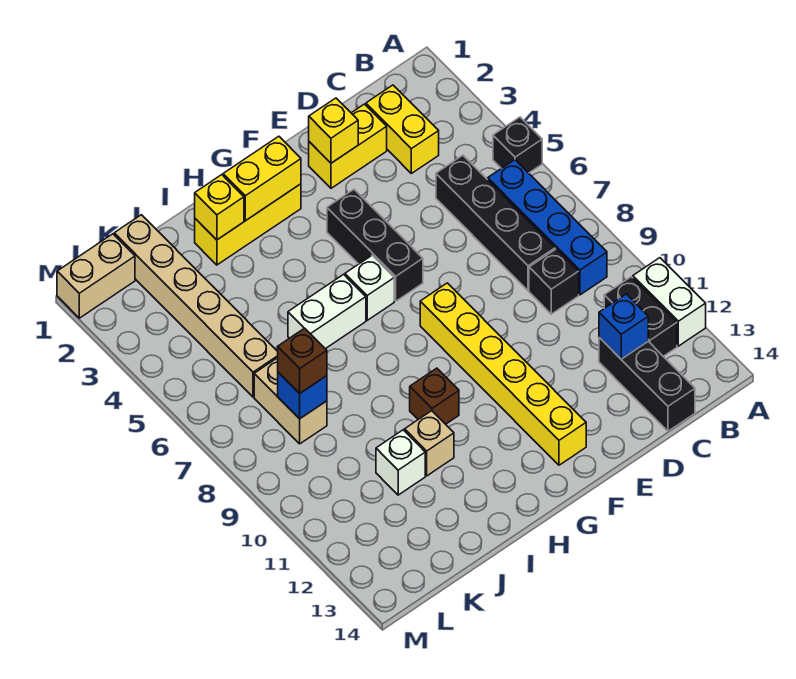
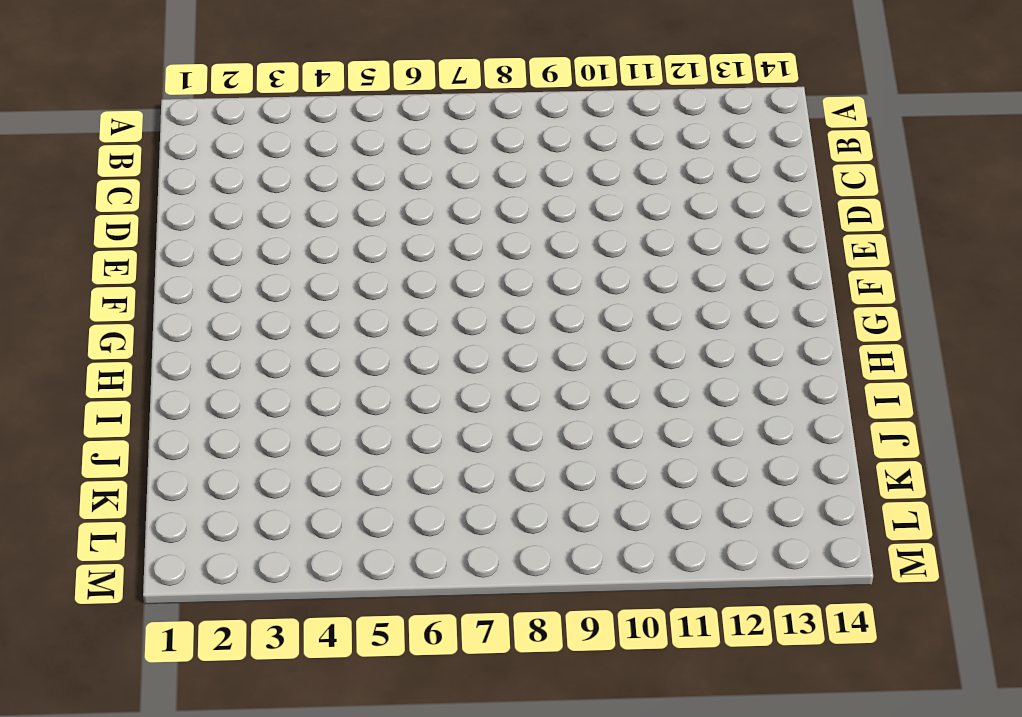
none -> black 1x1 brick [493,117,542,173]
none -> white 1x2 brick [633,258,706,346]
none -> blue 1x4 brick [488,160,607,295]

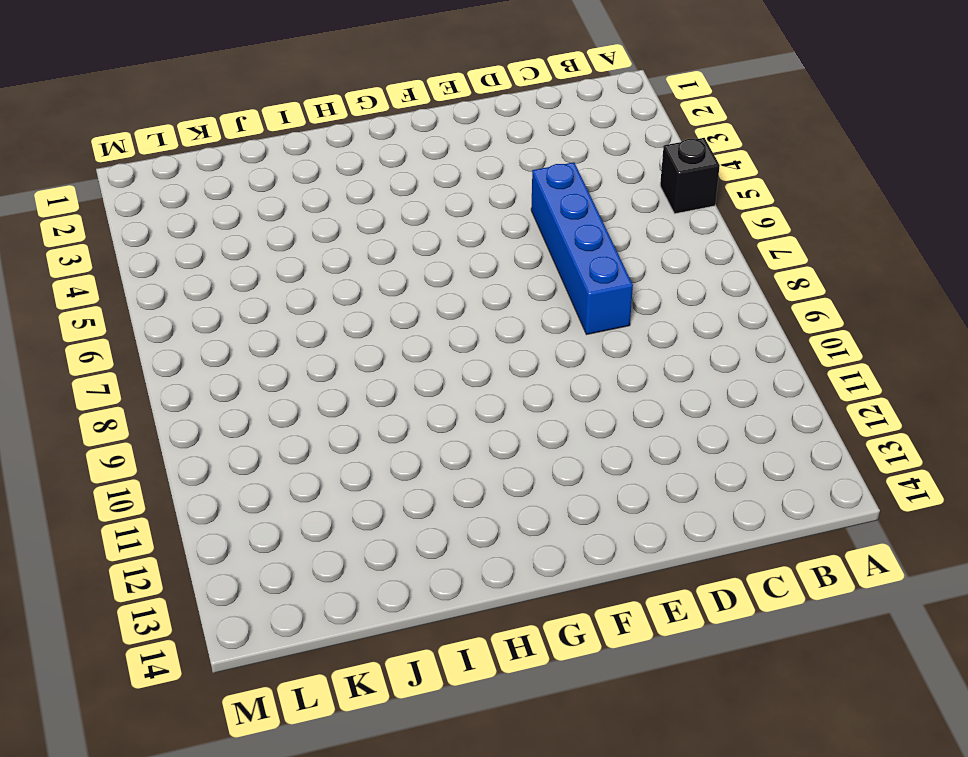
blue 1x4 brick [531,162,633,335] -> blue 1x4 brick moved to [488,160,607,295]
none -> white 1x2 brick [633,258,706,346]
none -> black 1x2 brick [604,277,677,356]
none -> yellow 1x2 brick [366,85,439,173]

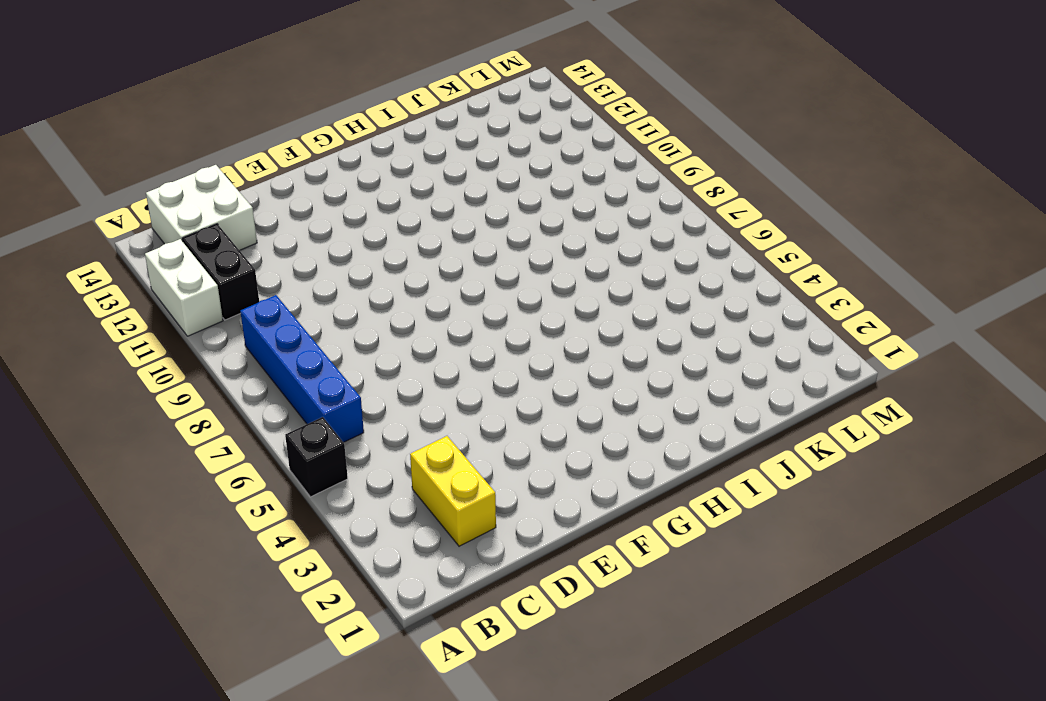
white 2x2 brick [146,165,257,250] -> black 1x3 brick [599,338,695,431]
none -> black 1x4 brick [436,155,555,291]
none -> black 1x1 brick [529,249,579,314]
none -> yellow 1x2 brick [309,104,387,188]

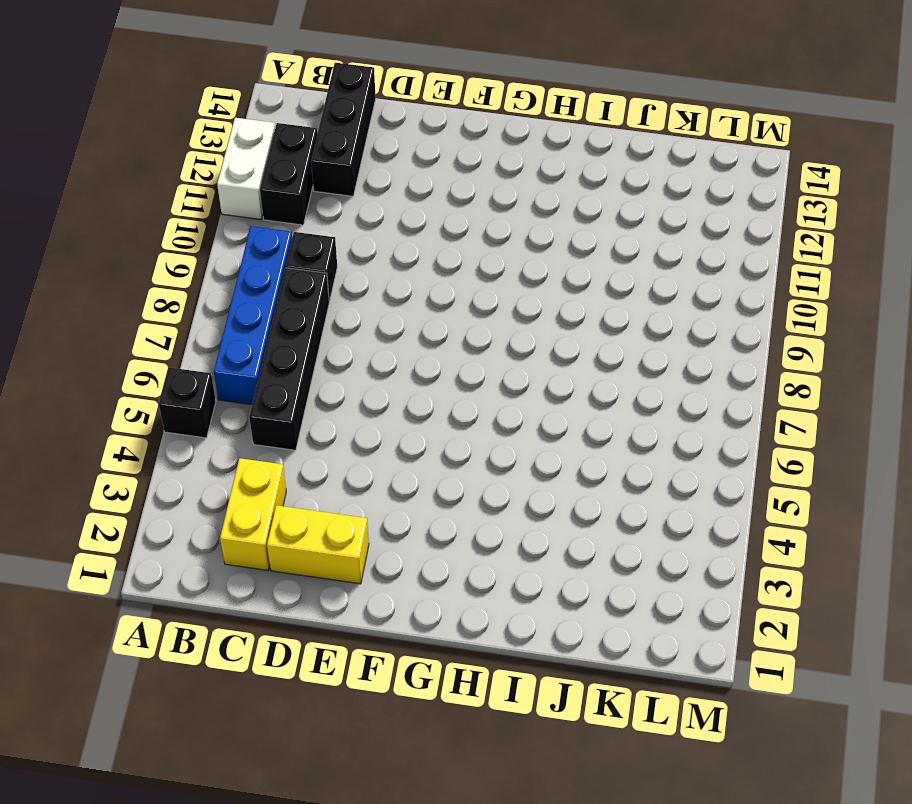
none -> black 1x3 brick [327,190,423,301]
none -> yellow 1x6 brick [420,283,586,465]
none -> yellow 1x3 brick [195,184,301,265]

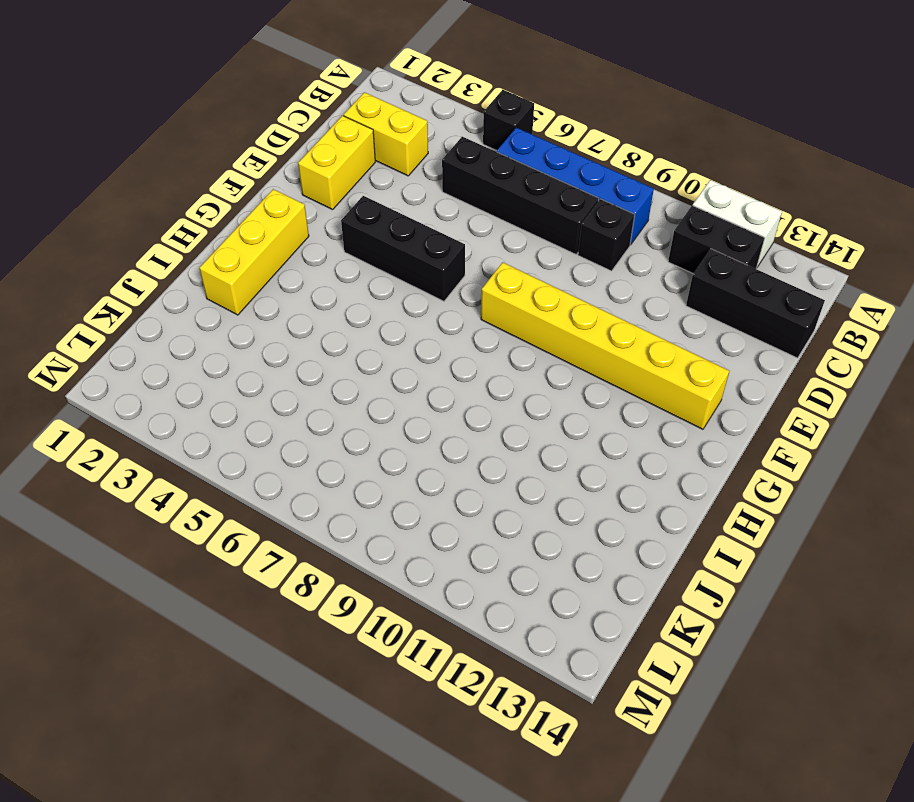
none -> white 1x1 brick [345,255,394,320]
none -> white 1x2 brick [288,274,366,349]
none -> brown 1x1 brick [410,368,459,424]

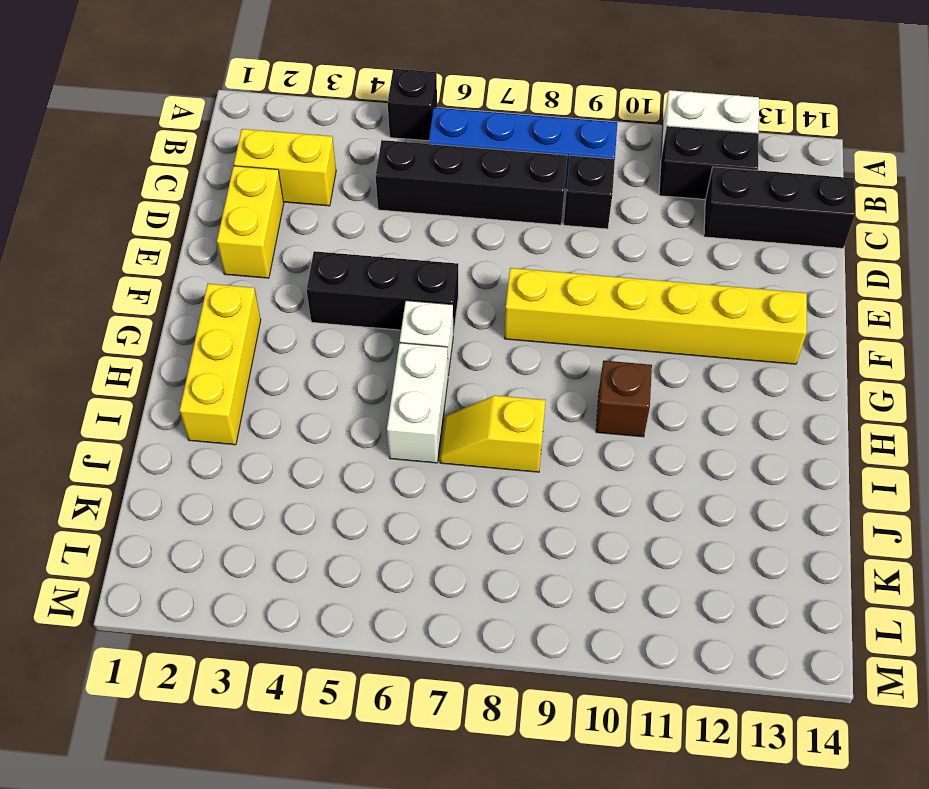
yellow 1x2 slope [440,395,545,472] -> none
none -> tan 1x1 brick [405,411,454,476]
none -> white 1x1 brick [376,430,425,495]
none -> tan 1x6 brick [114,215,278,397]

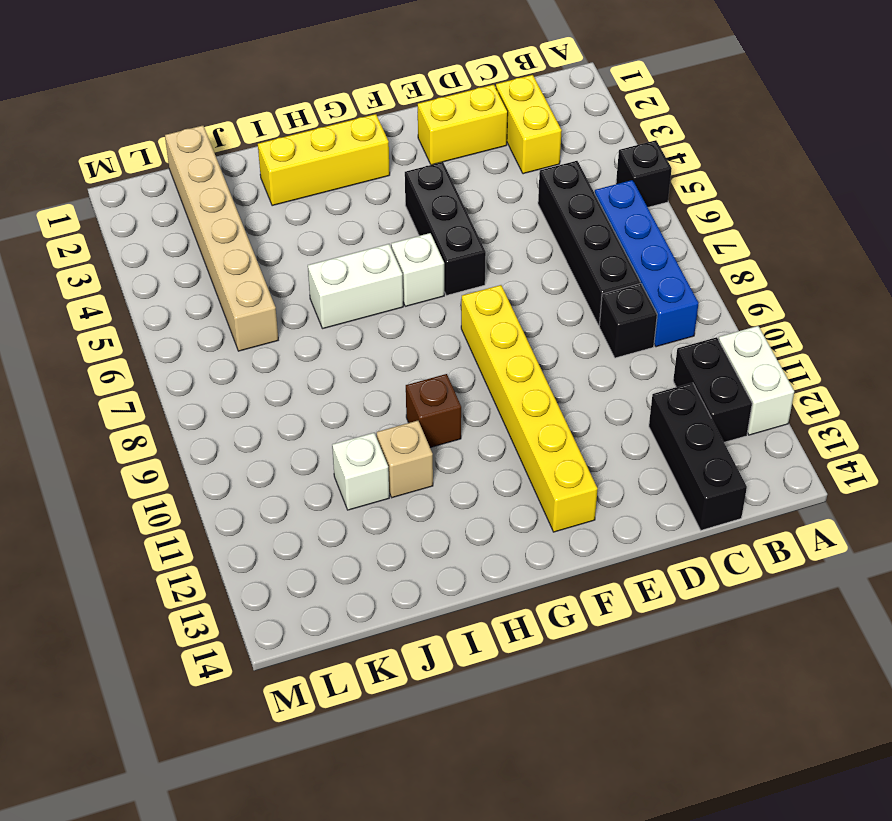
none -> tan 1x2 brick [254,358,327,444]
none -> tan 1x2 brick [57,234,135,318]
none -> blue 1x1 brick [599,294,648,359]

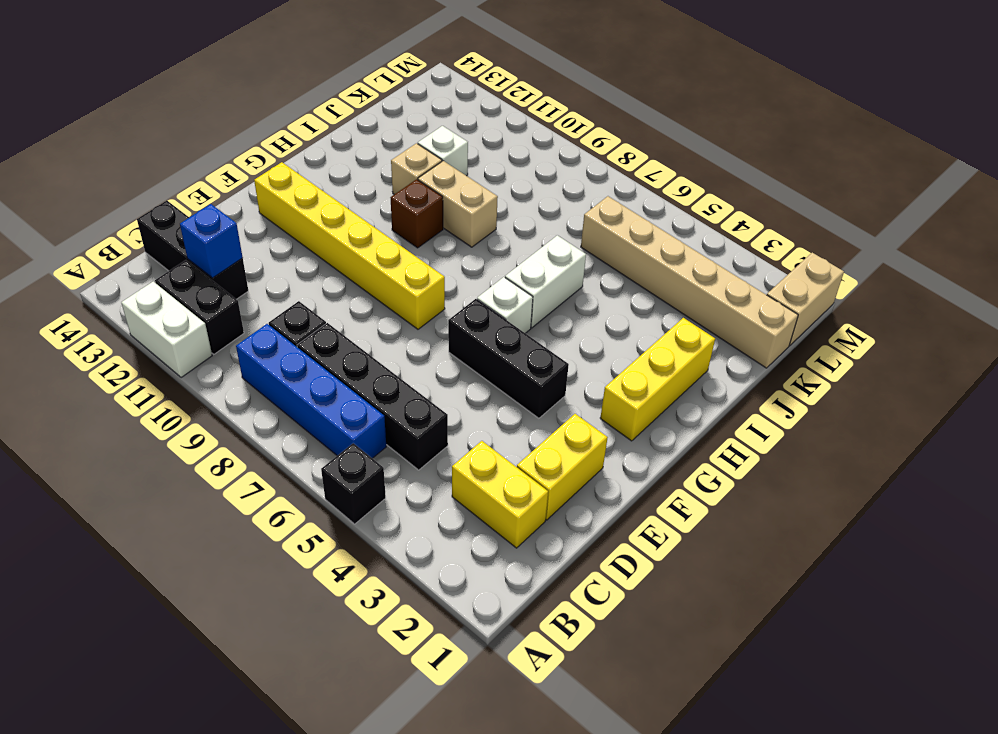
tan 1x2 brick [418,161,498,247] -> tan 1x2 brick moved to [254,358,327,444]
none -> yellow 1x1 brick [309,98,358,163]
none -> yellow 1x2 brick [223,136,301,221]
none -> yellow 1x1 brick [195,175,244,240]

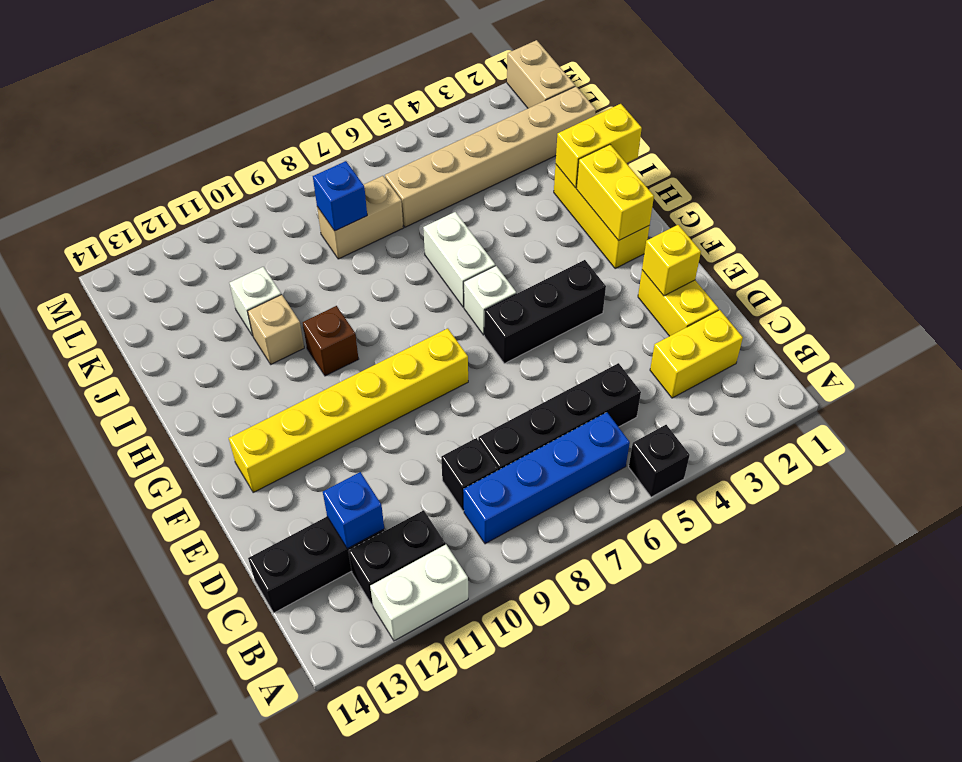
yellow 1x2 brick [556,104,642,188] -> yellow 1x1 brick [195,175,244,240]
none -> brown 1x1 brick [278,328,327,393]

